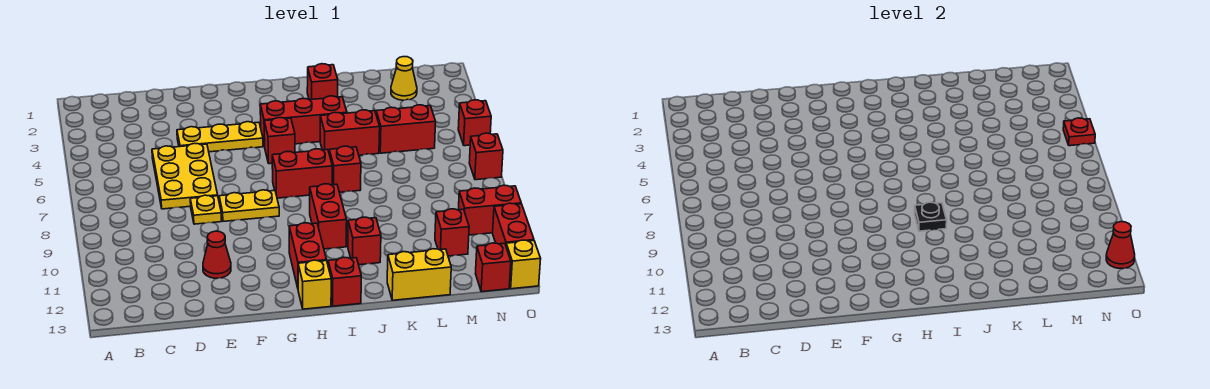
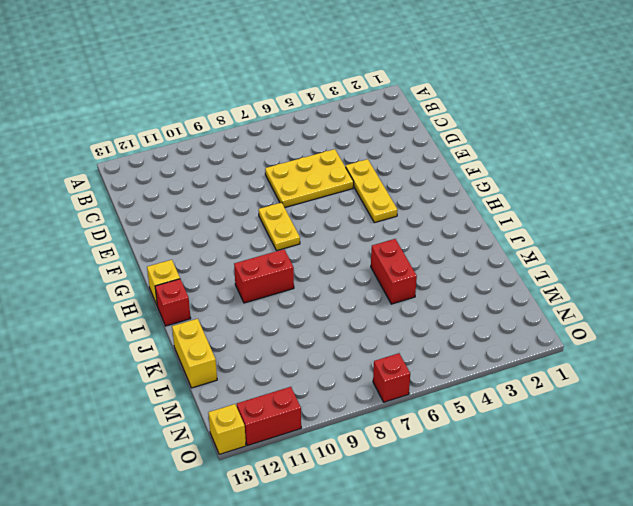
none -> yellow 1x1 plate [190,195,222,224]
none -> red 1x1 cone [203,231,231,278]
none -> red 1x3 brick [260,96,347,146]

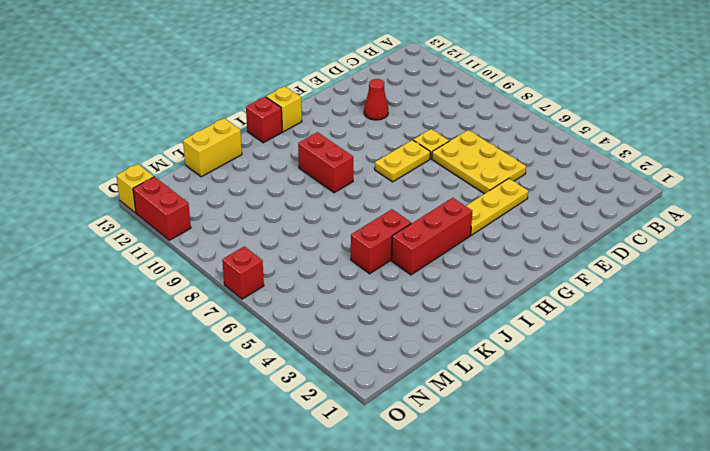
none -> red 1x1 brick [264,118,295,164]
none -> red 1x2 brick [272,149,332,198]
none -> red 1x2 brick [289,223,327,288]

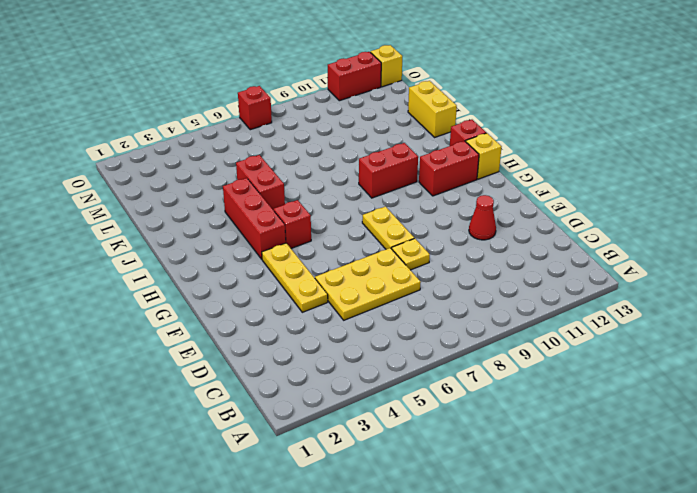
none -> red 1x2 brick [272,149,332,198]
none -> red 1x1 brick [307,64,338,100]
none -> red 1x1 brick [329,146,361,192]

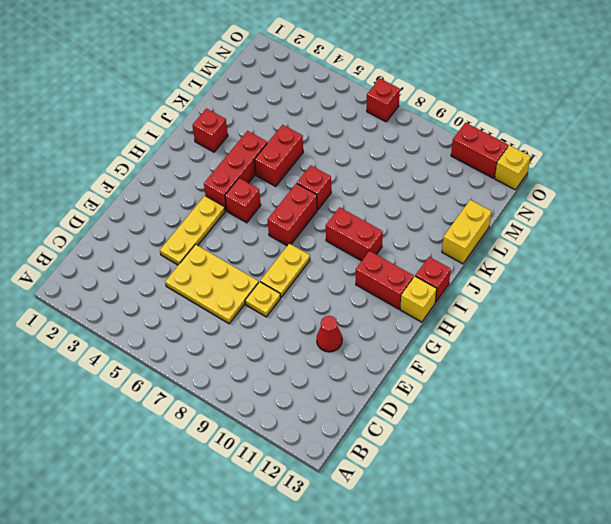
none -> red 1x1 brick [348,217,381,265]
none -> red 1x2 brick [376,105,436,153]
none -> yellow 1x1 cone [391,57,417,100]

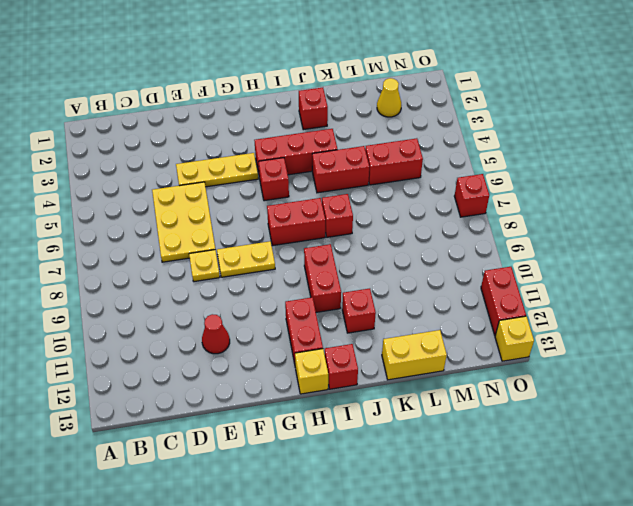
none -> red 1x1 brick [435,209,469,256]
none -> red 1x2 brick [458,185,521,235]
none -> red 1x1 brick [476,243,511,292]

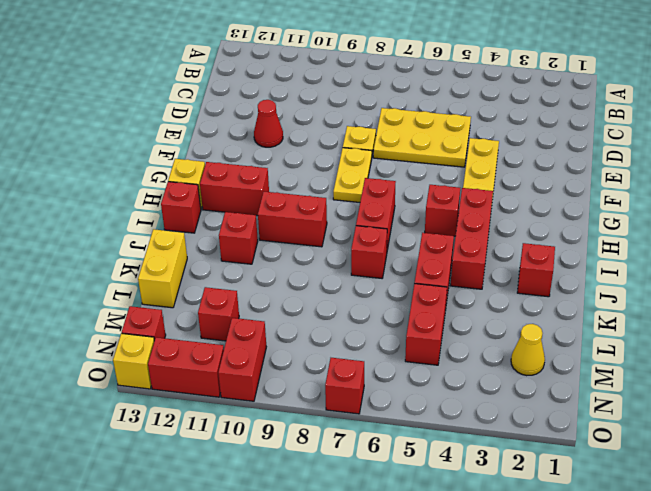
none -> red 1x1 brick [458,100,491,146]
none -> black 1x1 plate [915,202,947,231]
none -> red 1x1 plate [1063,118,1095,146]

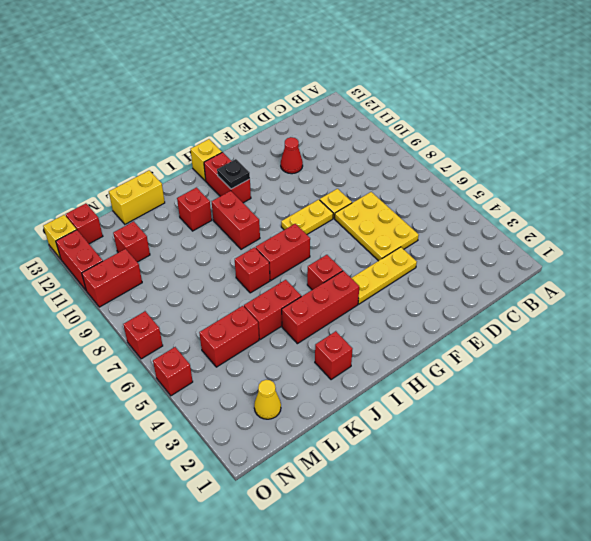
black 1x1 plate [217,159,250,189] -> black 1x1 plate moved to [915,202,947,231]
none -> red 1x1 brick [328,257,361,306]
none -> red 1x1 plate [1063,118,1095,146]
none -> red 1x1 cone [1106,222,1135,269]

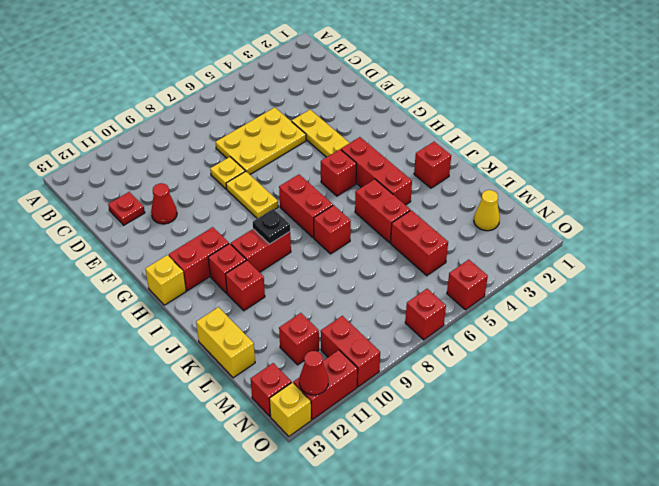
red 1x1 plate [108,192,145,225] -> red 1x1 plate moved to [1063,118,1095,146]
red 1x1 brick [208,244,246,293] -> red 1x1 brick moved to [328,257,361,306]

